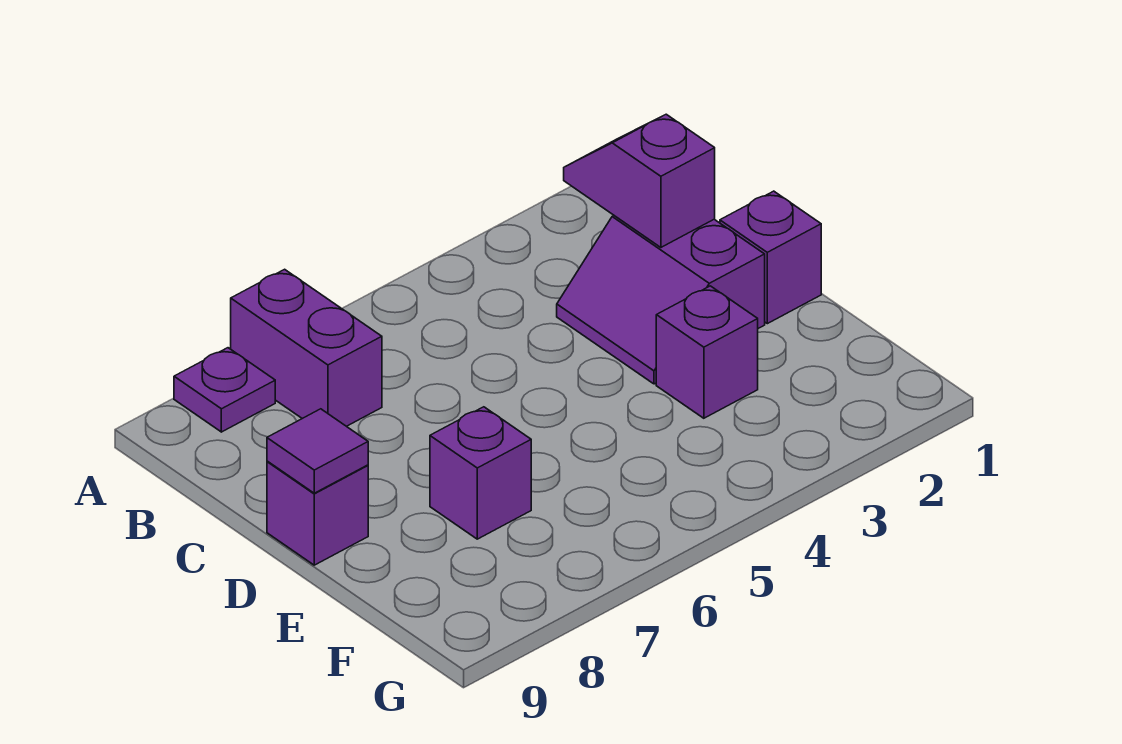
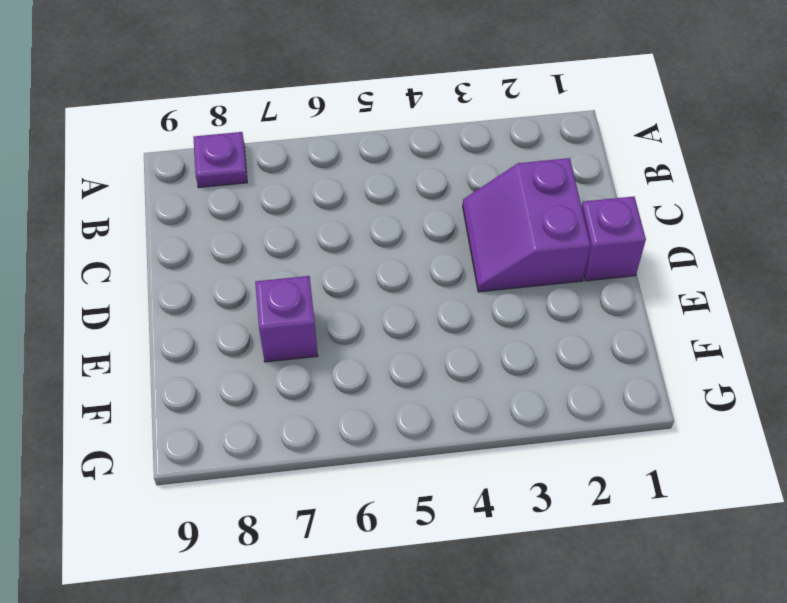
none -> purple 1x2 brick [231,269,382,426]
none -> purple 1x1 brick [267,461,368,565]

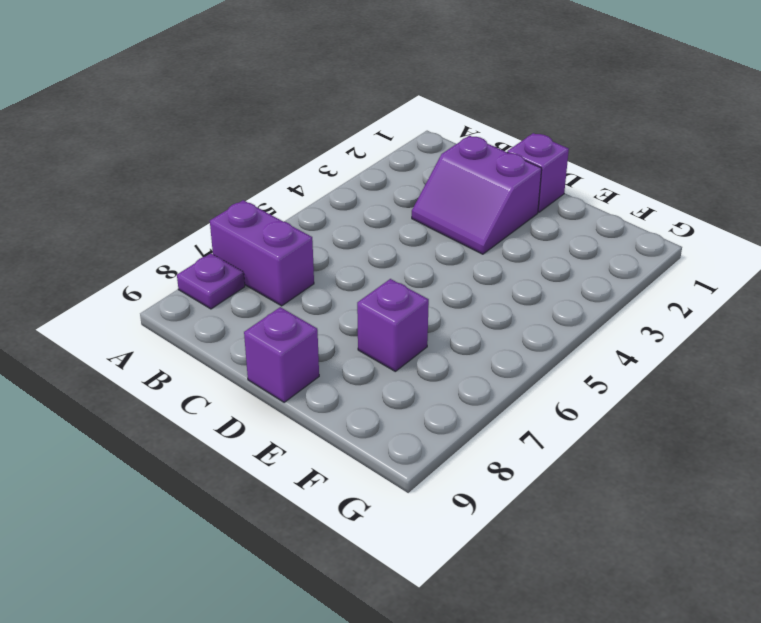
none -> purple 1x1 brick [656,286,758,418]
none -> purple 1x2 slope [564,114,715,247]

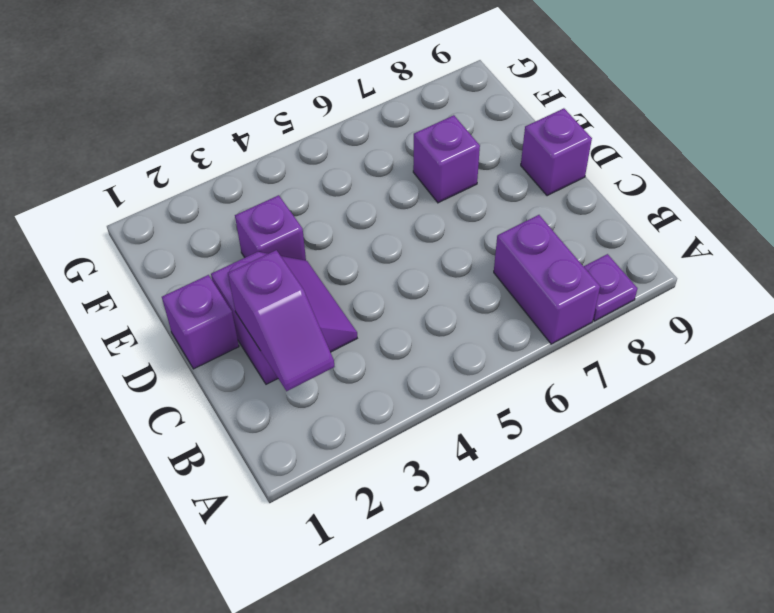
none -> purple 1x1 tile [267,409,368,493]

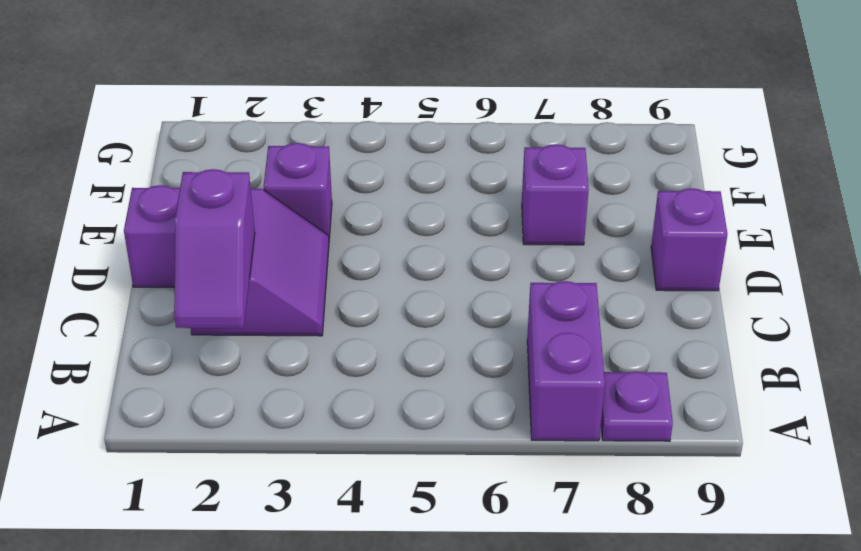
none -> purple 1x1 tile [267,409,368,493]

